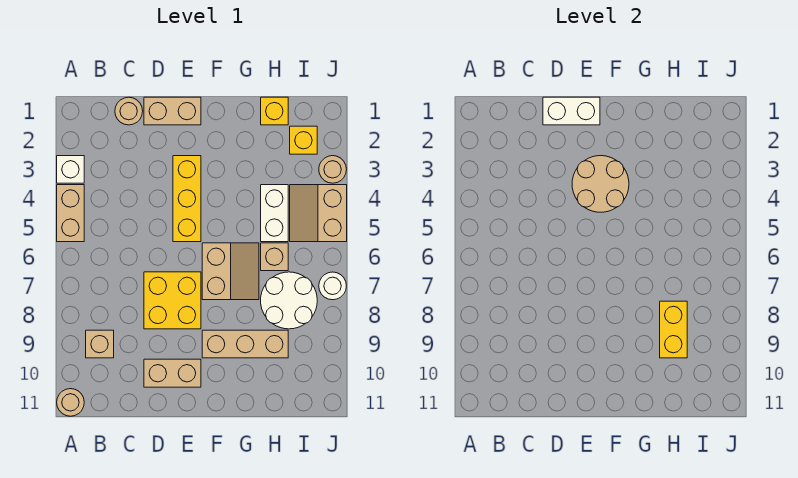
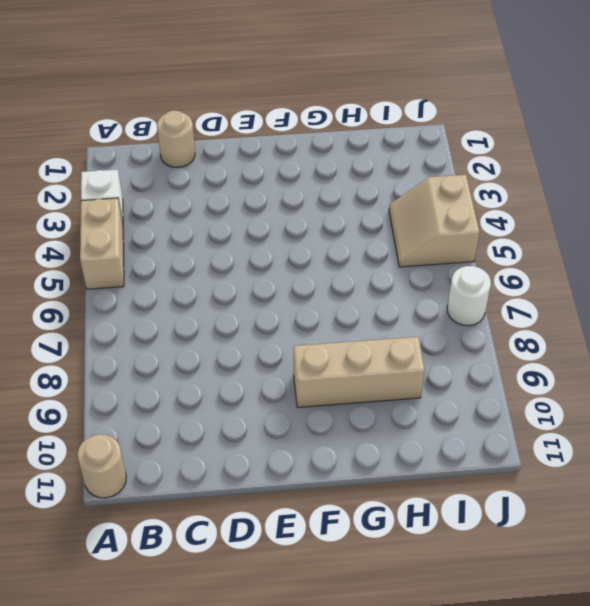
none -> tan 1x1 brick [86,330,114,358]
none -> tan 1x2 brick [144,97,201,125]
none -> yellow 2x2 brick [144,272,201,329]

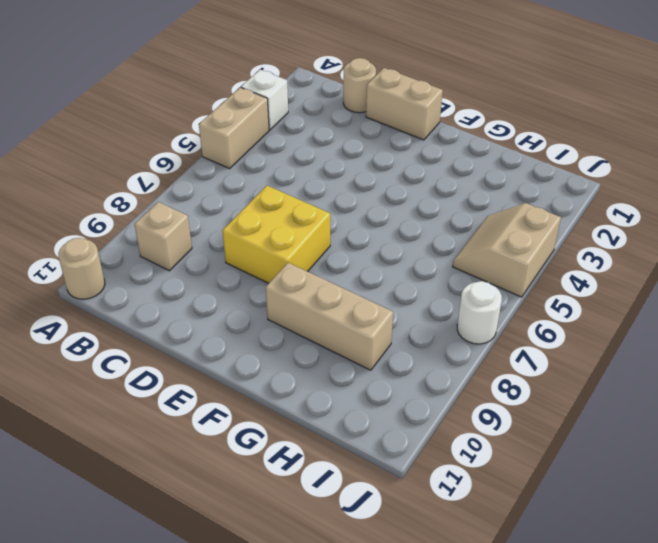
none -> tan 1x2 brick [144,359,201,387]
none -> yellow 1x3 brick [173,156,201,242]
none -> tan 2x2 slope [202,243,259,300]

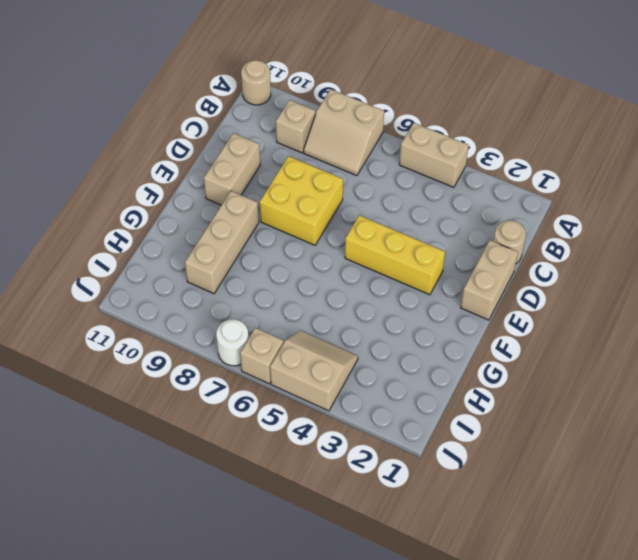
tan 2x2 slope [304,89,384,176] -> tan 2x2 slope moved to [202,243,259,300]
tan 1x1 brick [240,328,284,384] -> tan 1x1 brick moved to [261,243,288,271]
none -> white 1x1 brick [57,156,84,183]
none -> yellow 1x1 brick [261,97,288,125]
none -> white 1x2 brick [261,185,288,242]

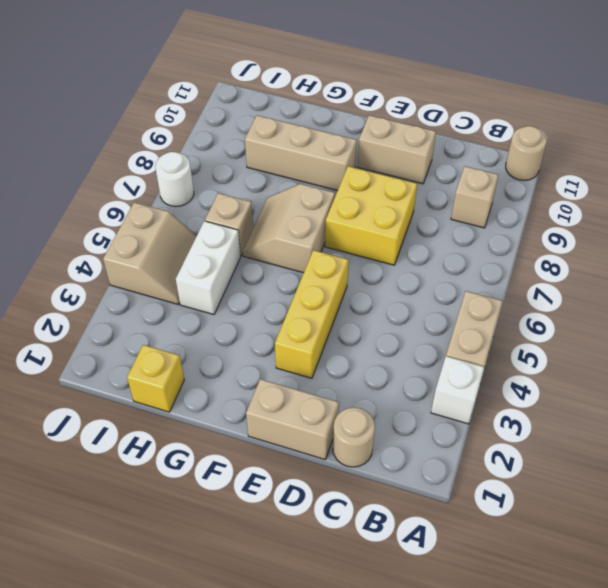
none -> white 2x2 round brick [261,272,317,329]
none -> yellow 1x1 brick [290,126,317,154]
none -> tan 1x1 round brick [319,156,346,183]

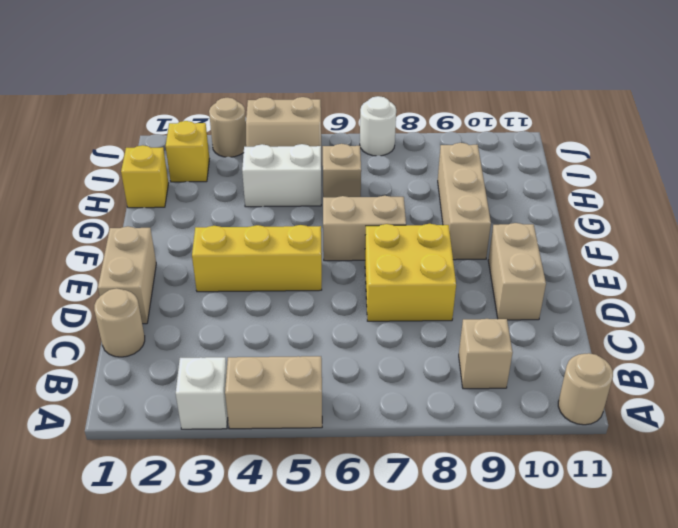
none -> white 2x2 round brick [261,272,317,329]
none -> white 1x2 brick [543,97,600,125]
none -> tan 2x2 round brick [572,156,629,212]

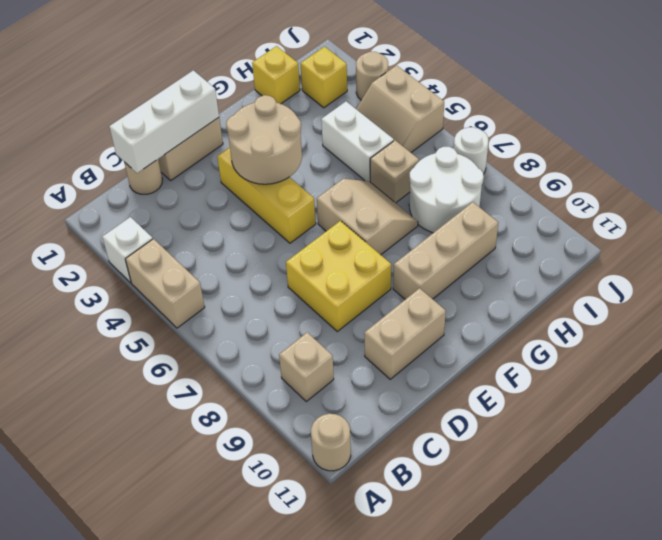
white 1x3 brick [109,70,219,173] -> white 1x2 brick [543,97,600,125]
none -> yellow 1x2 brick [660,301,687,358]

